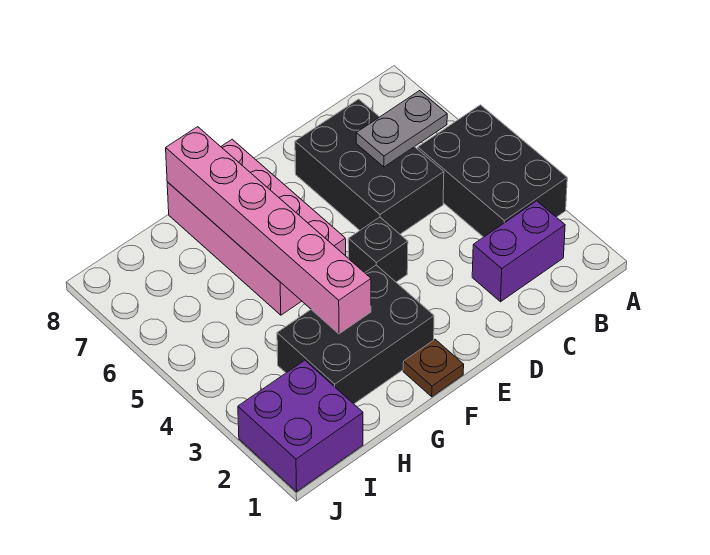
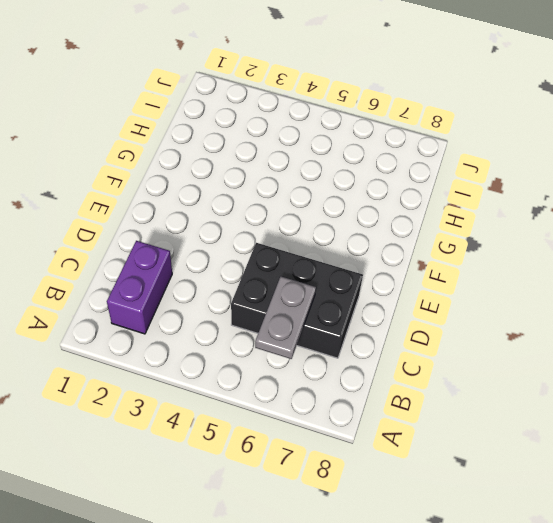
none -> black 2x3 brick [418,105,567,237]
none -> black 1x1 brick [348,217,408,282]

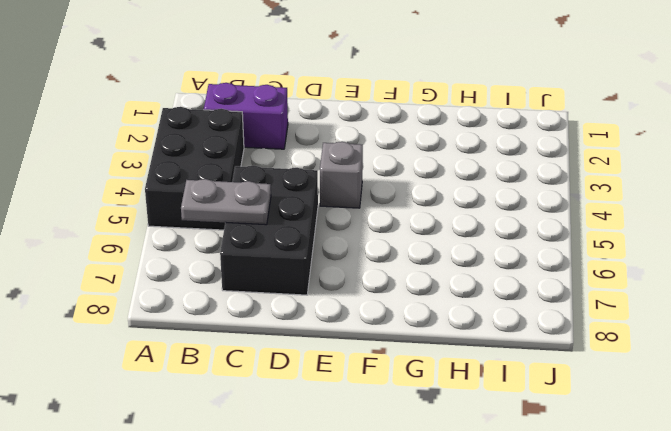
grey 1x1 brick [320,142,363,208] -> black 1x1 brick [348,217,408,282]
none -> brown 1x1 plate [403,339,464,397]
none -> black 2x3 brick [277,265,434,404]

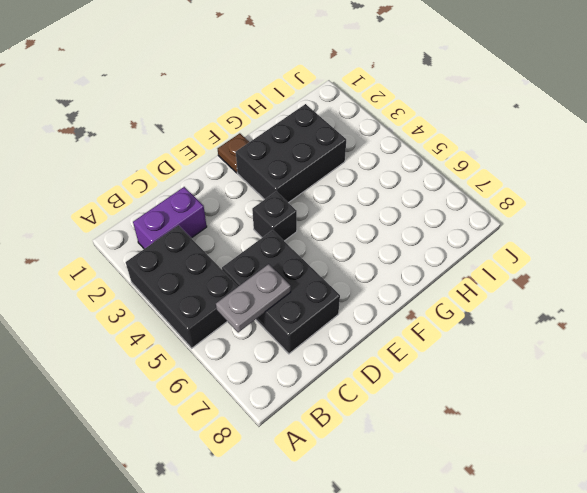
none -> pink 2x4 brick [167,139,346,315]
none -> purple 2x2 brick [238,360,363,492]

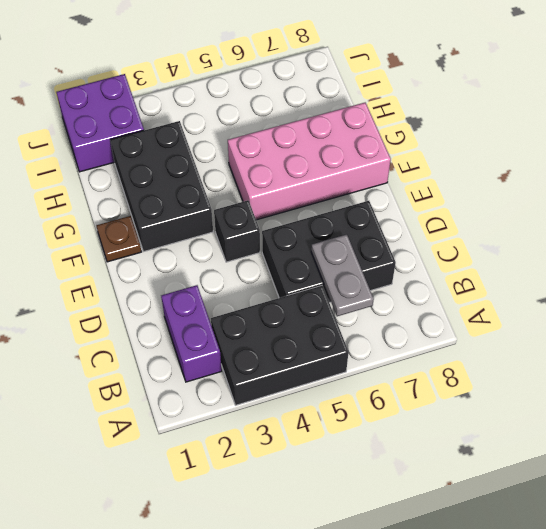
none -> pink 1x6 brick [166,127,371,334]

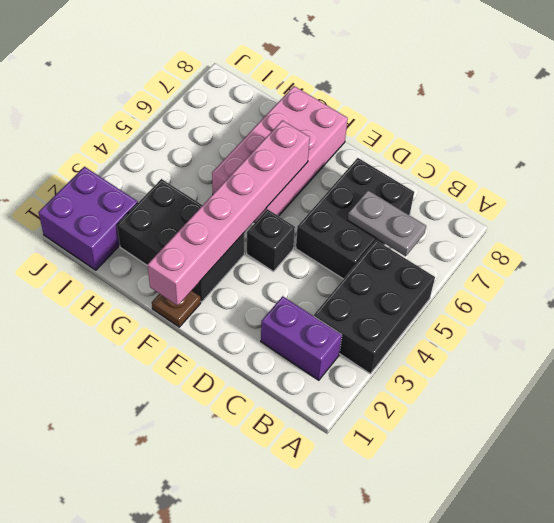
pink 1x6 brick [148,120,310,306] -> pink 1x6 brick moved to [166,127,371,334]

